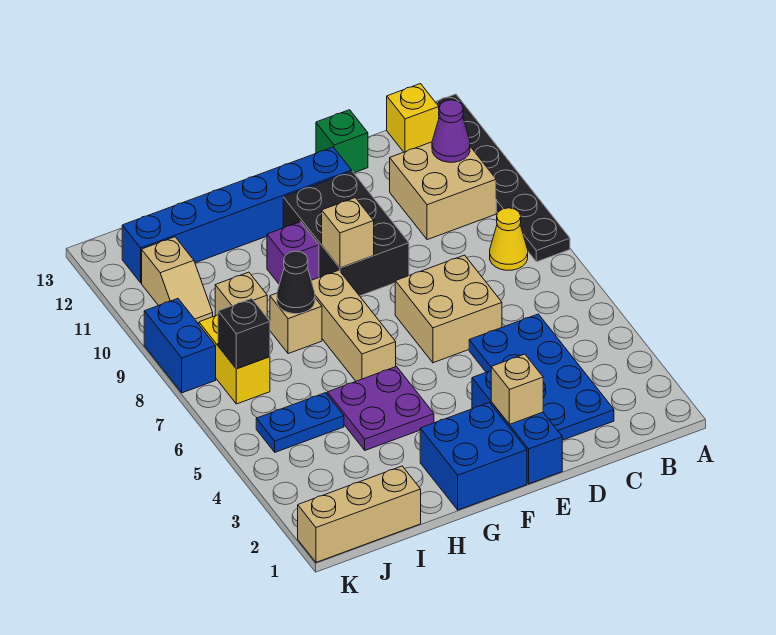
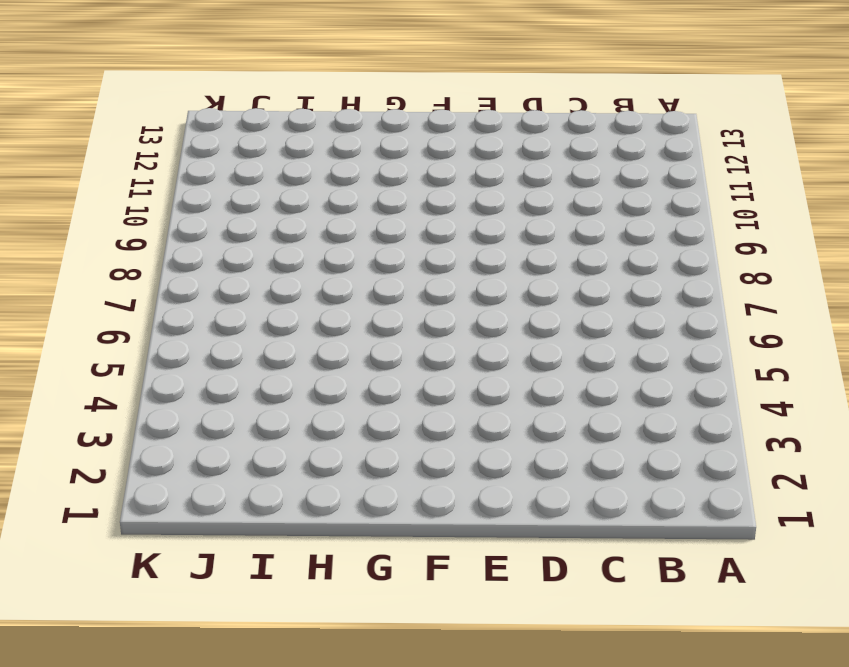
none -> black 1x6 plate [436,94,570,262]
none -> yellow 1x1 cone [490,208,528,270]
none -> tan 2x2 brick [390,142,496,240]

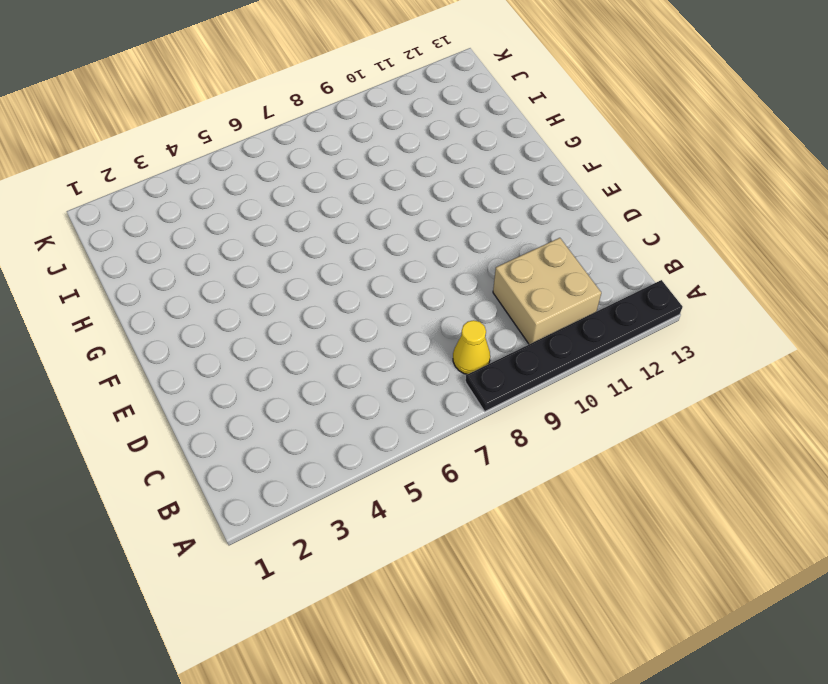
none -> yellow 1x1 brick [387,84,439,152]
none -> blue 2x4 plate [469,314,614,440]
none -> tan 2x2 brick [395,255,502,363]

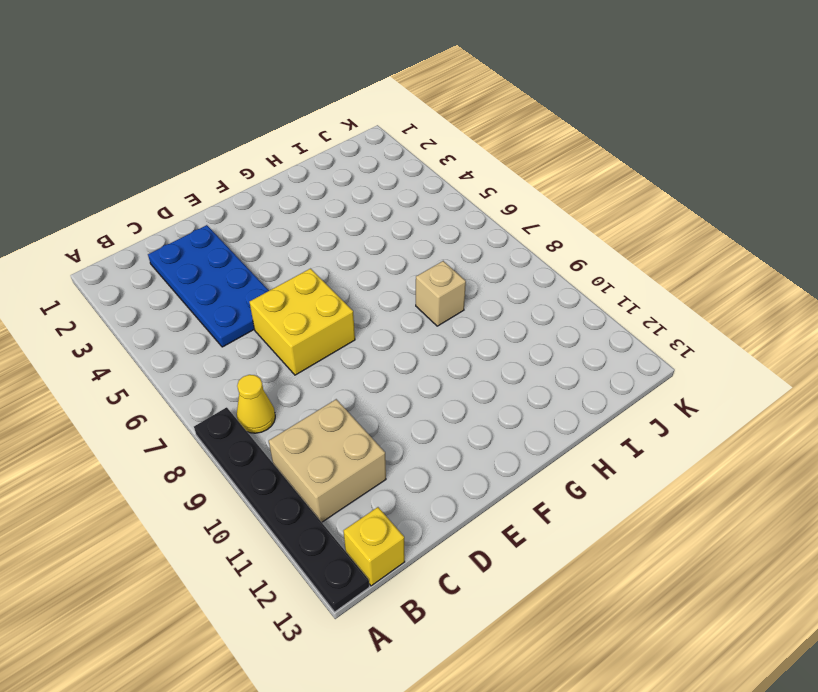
yellow 2x2 brick [250,269,355,375] -> tan 2x2 brick [395,255,502,363]
none -> green 1x1 brick [316,110,368,173]
none -> blue 1x3 brick [472,371,562,484]
none -> black 2x3 brick [283,171,409,296]

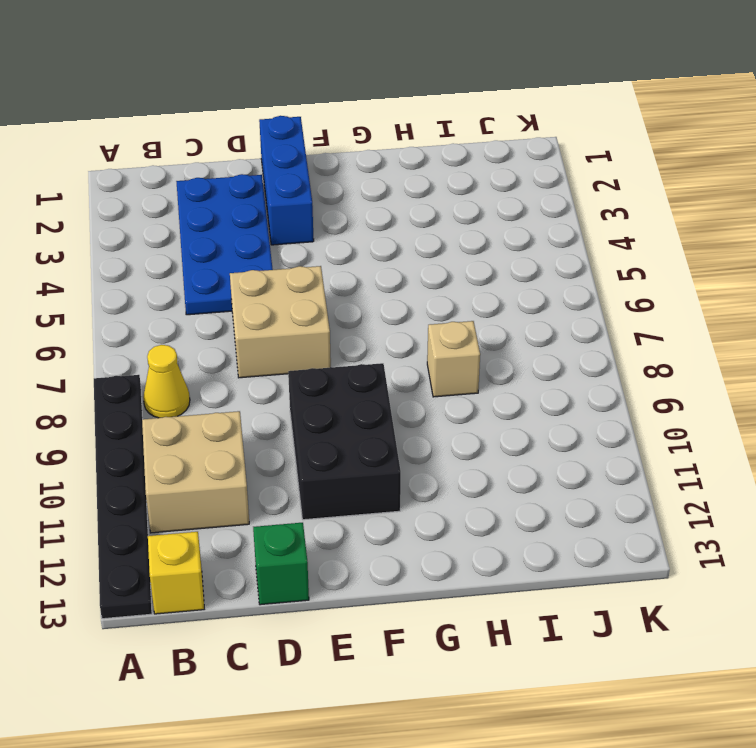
none -> blue 1x6 brick [122,147,352,283]
none -> blue 2x2 brick [420,403,527,510]
none -> purple 2x2 plate [327,367,434,450]

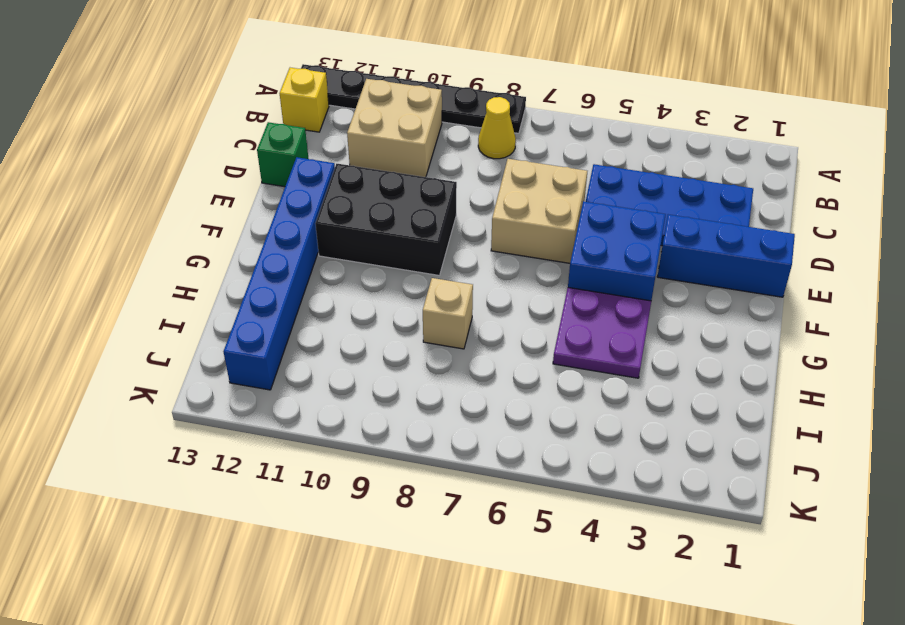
blue 2x2 brick [568,201,666,301] -> blue 2x2 brick moved to [420,403,527,510]
none -> tan 1x3 brick [311,270,396,381]
none -> purple 1x1 brick [267,222,319,284]
none -> tan 1x3 brick [298,466,421,562]

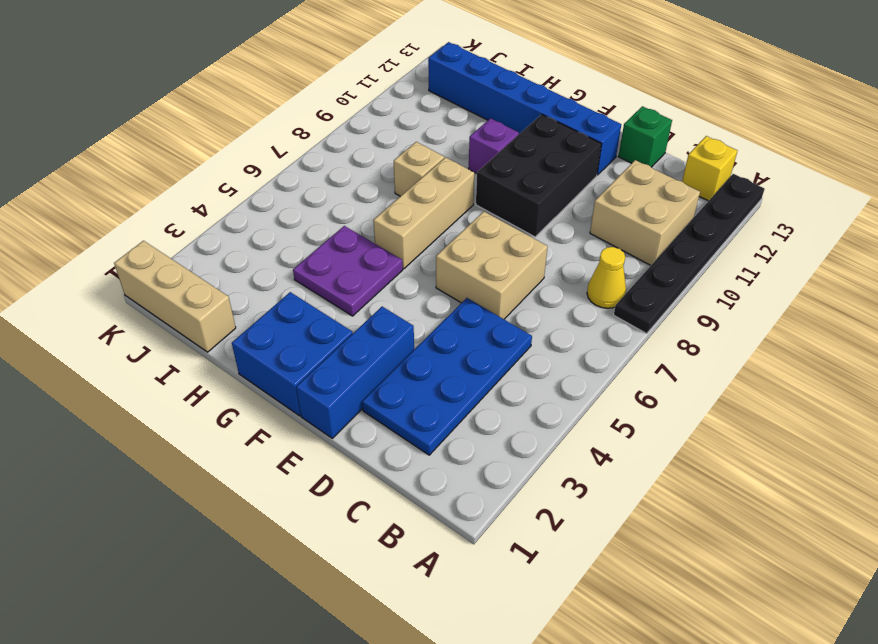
none -> blue 1x2 plate [256,393,344,452]
none -> tan 1x1 brick [215,272,267,317]
none -> yellow 1x2 brick [199,315,270,404]

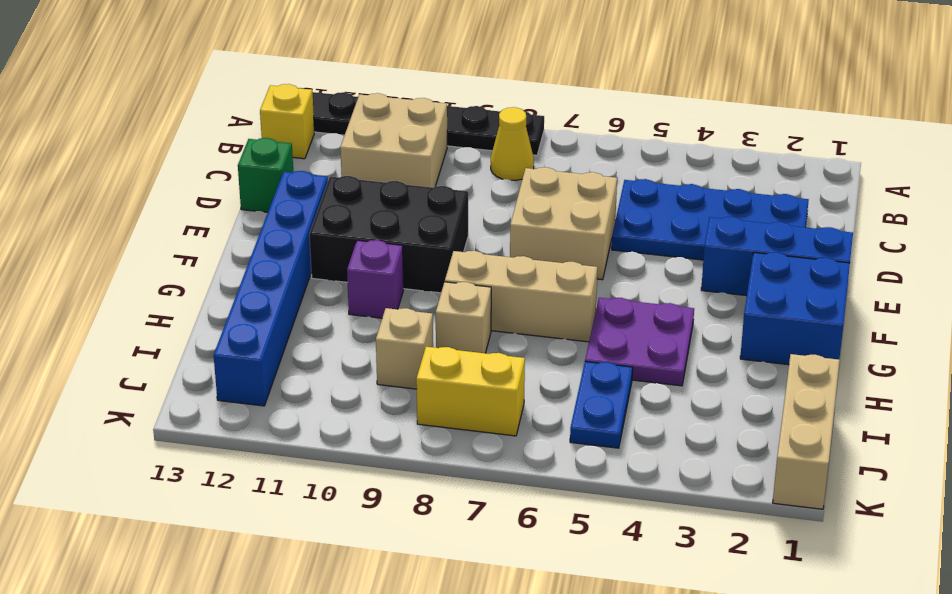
none -> tan 1x2 slope [142,237,213,324]
none -> blue 1x2 brick [144,299,216,393]
none -> purple 1x1 cone [432,100,470,162]

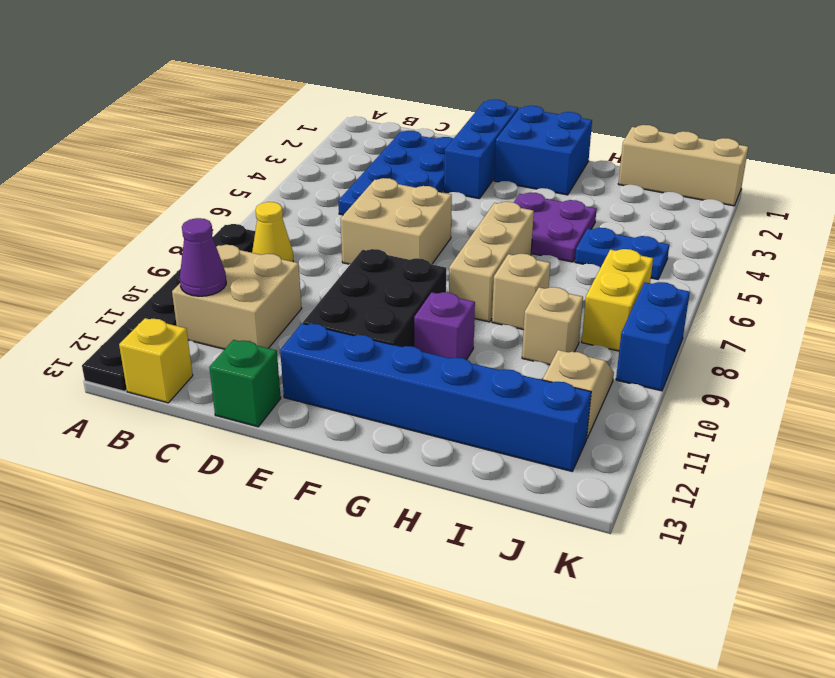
none -> tan 1x1 brick [491,354,543,424]
none -> tan 1x1 brick [322,198,374,268]
none -> black 1x1 cone [277,251,315,314]

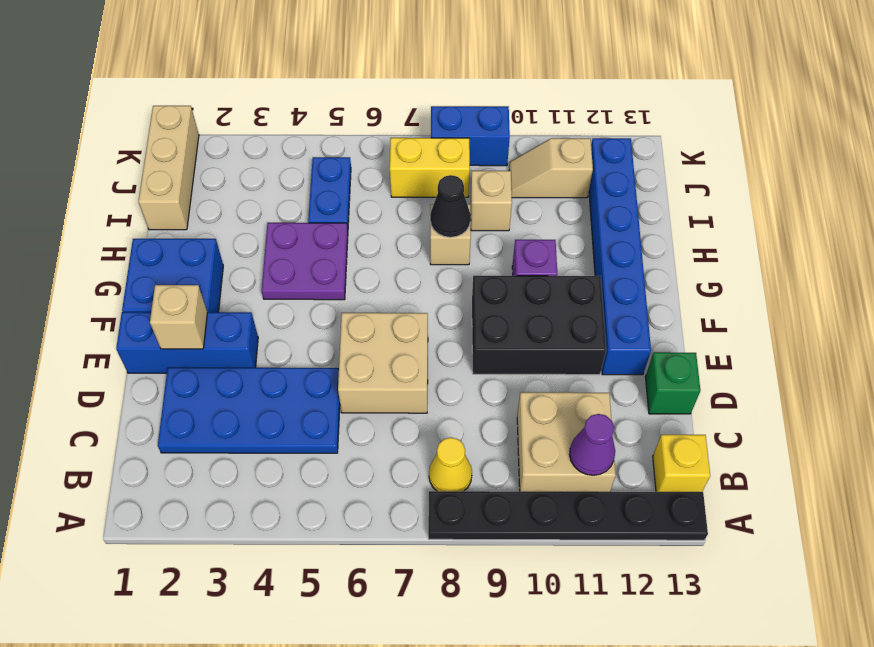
none -> tan 1x3 brick [311,270,396,381]
none -> tan 1x1 brick [322,198,374,268]
none -> black 1x1 brick [218,299,270,369]

